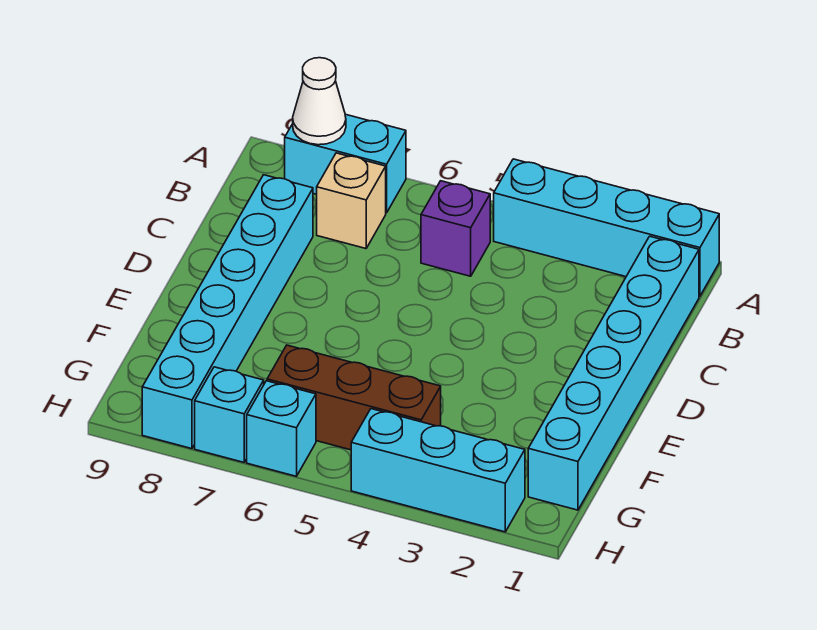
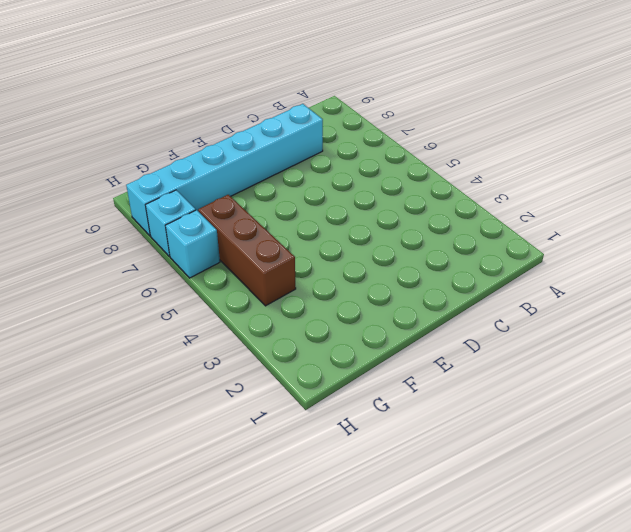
none -> cyan 1x4 brick [494,159,719,296]
none -> cyan 1x2 brick [285,114,406,213]

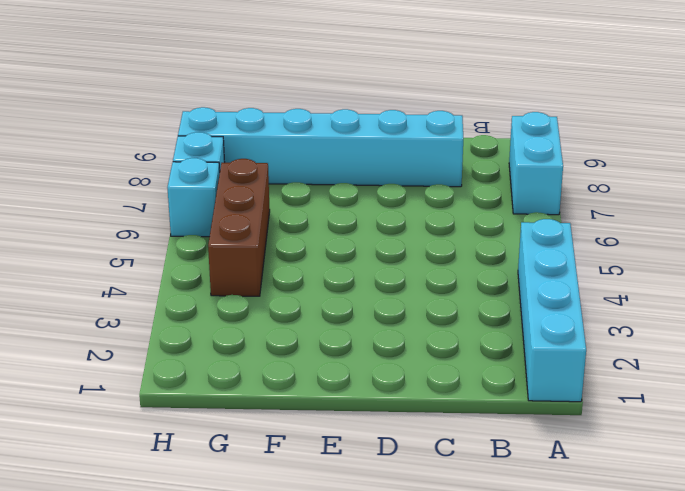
none -> cyan 1x6 brick [528,236,699,510]
none -> purple 1x1 brick [421,181,490,276]

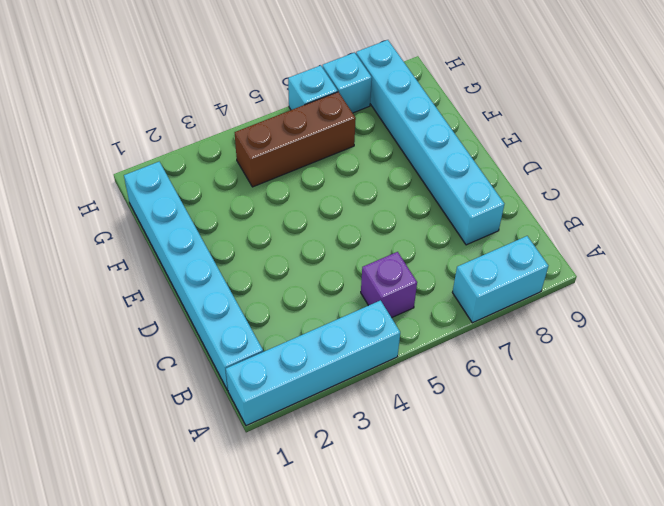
none -> tan 1x1 brick [317,153,386,249]
none -> cyan 1x3 brick [351,409,525,532]

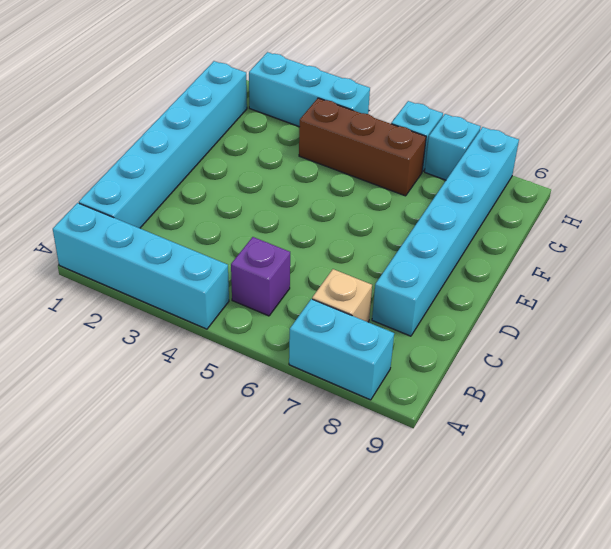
none -> white 1x1 cone [293,58,346,145]

